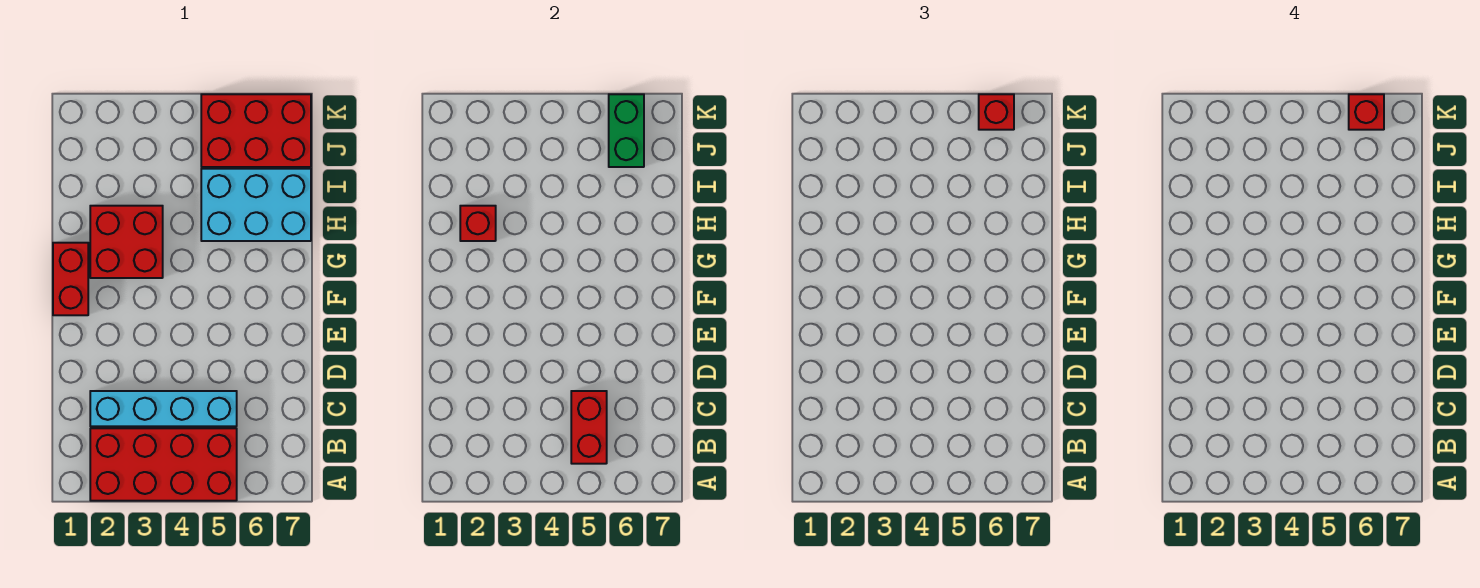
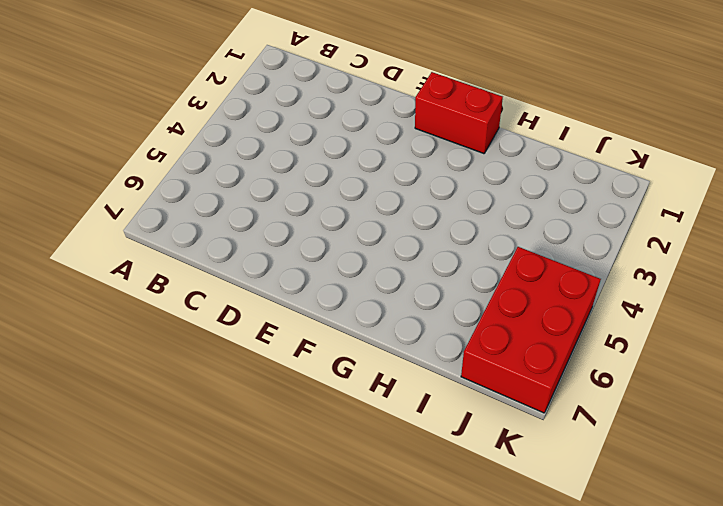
none -> red 2x4 brick [90,428,237,501]
none -> cyan 1x4 brick [90,391,237,426]

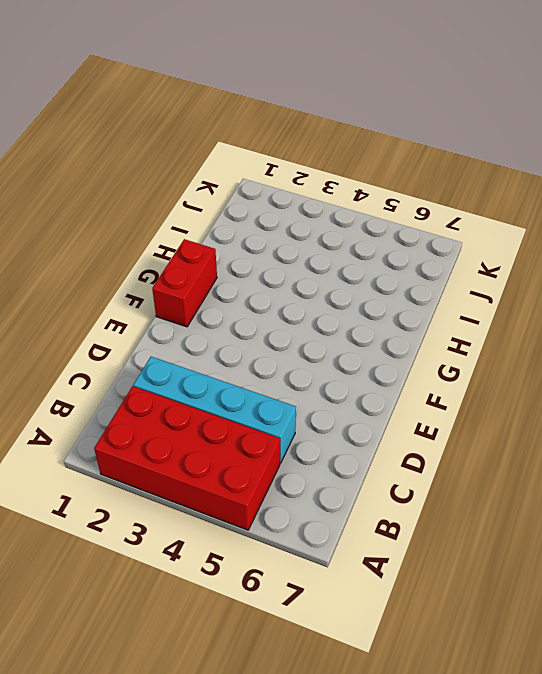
none -> red 2x2 brick [90,206,163,278]
none -> cyan 2x3 brick [201,169,311,241]

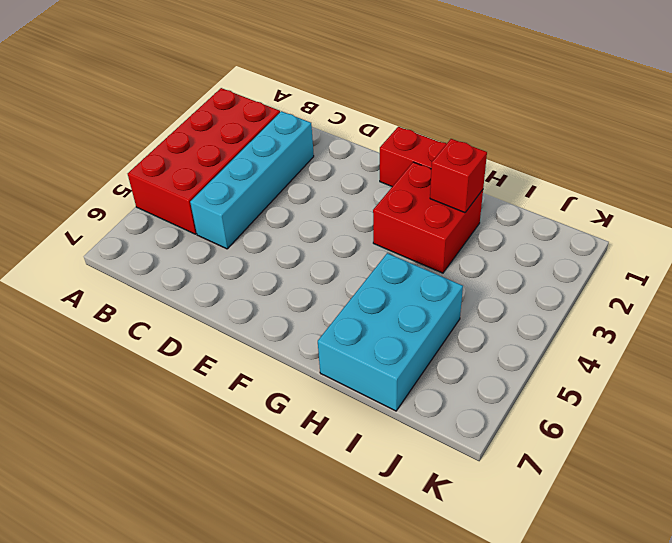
none -> red 2x3 brick [201,94,311,167]
none -> red 1x2 brick [571,391,607,464]

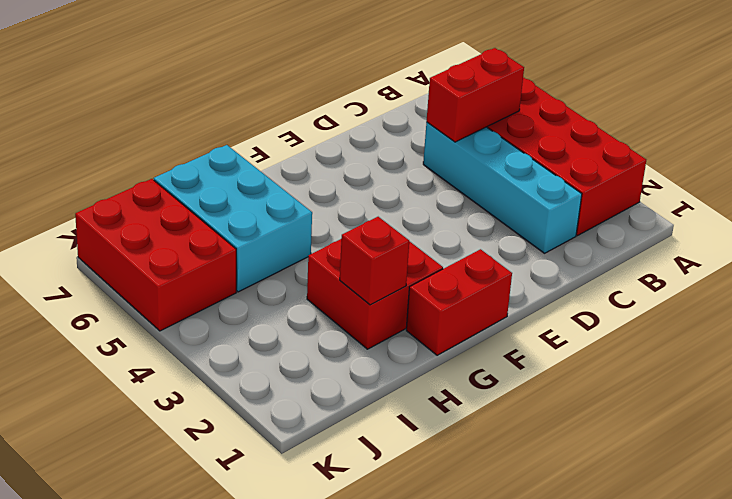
none -> green 1x2 brick [609,94,644,167]
none -> red 1x1 brick [979,94,1014,130]

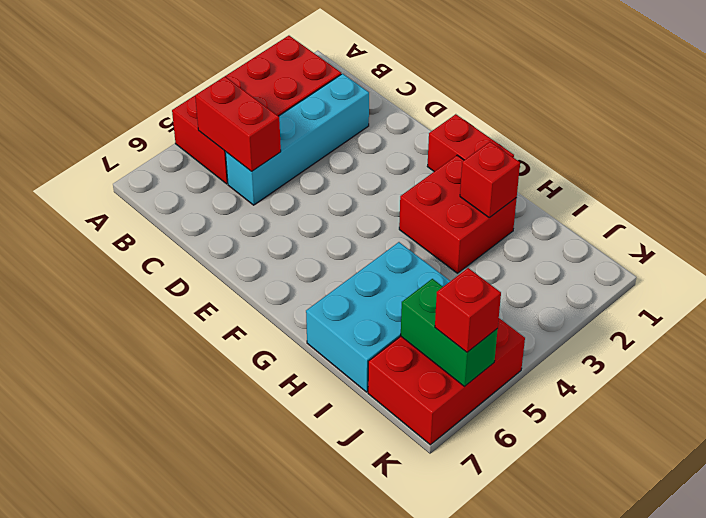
none -> red 1x1 brick [1349,94,1384,130]

